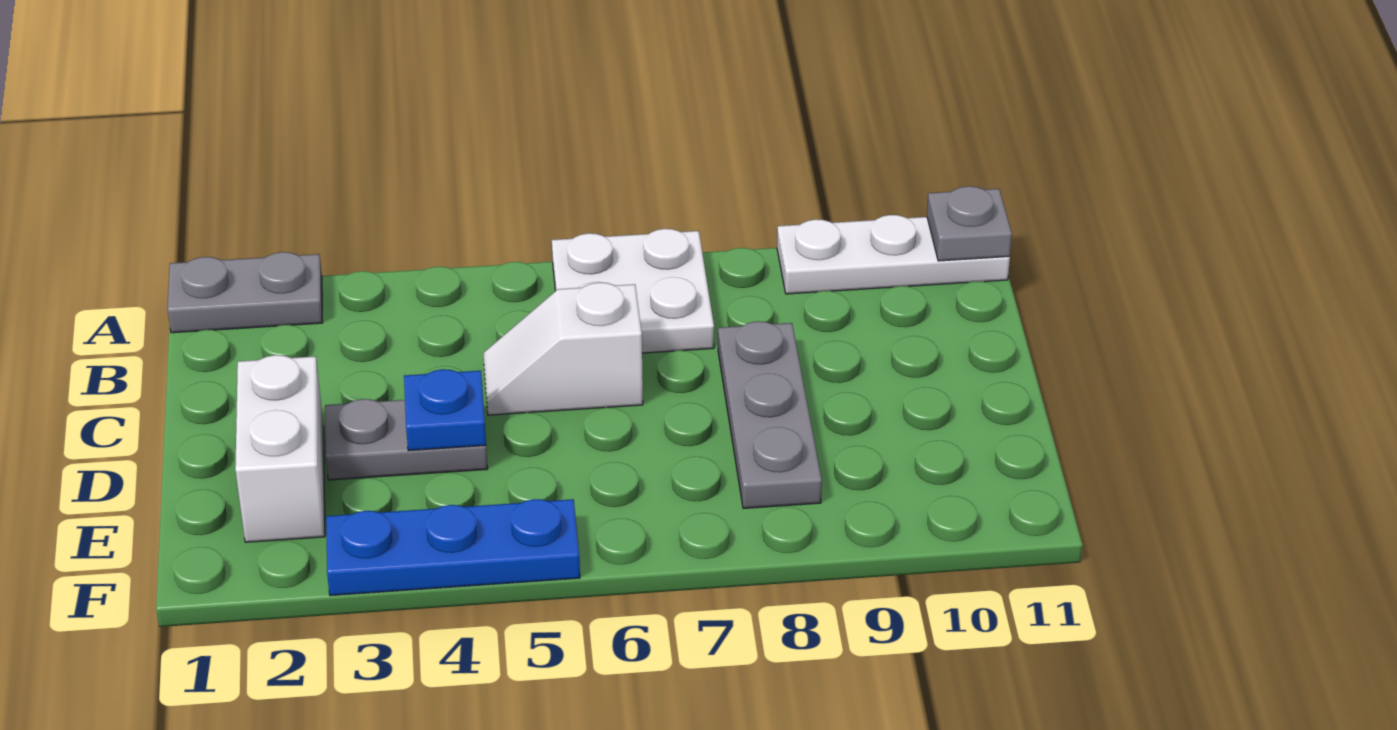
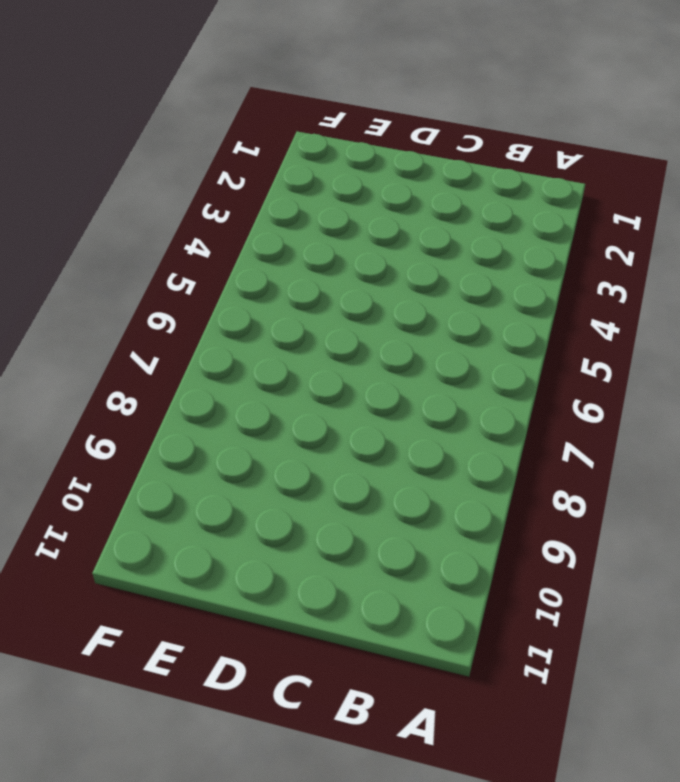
none -> grey 1x2 plate [168,252,323,333]
none -> white 2x2 plate [552,229,714,353]

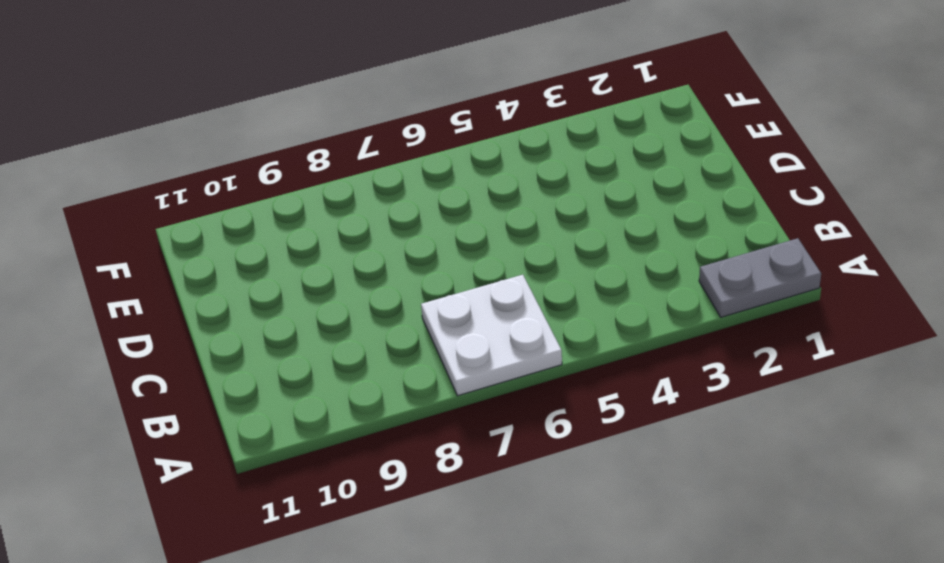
none -> white 1x3 plate [777,215,1010,294]
none -> white 1x2 slope [483,282,643,415]

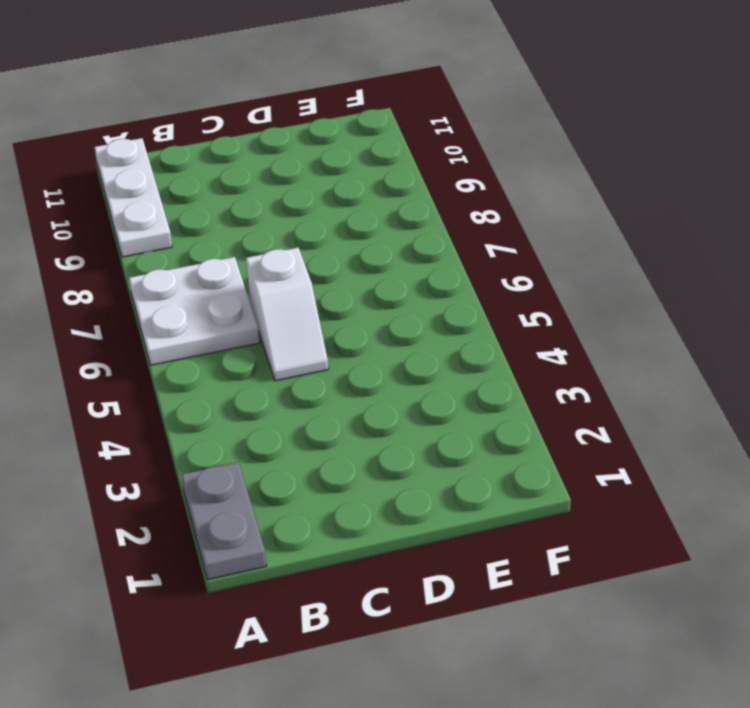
none -> grey 1x3 plate [718,321,822,508]
none -> white 1x2 brick [235,355,325,542]

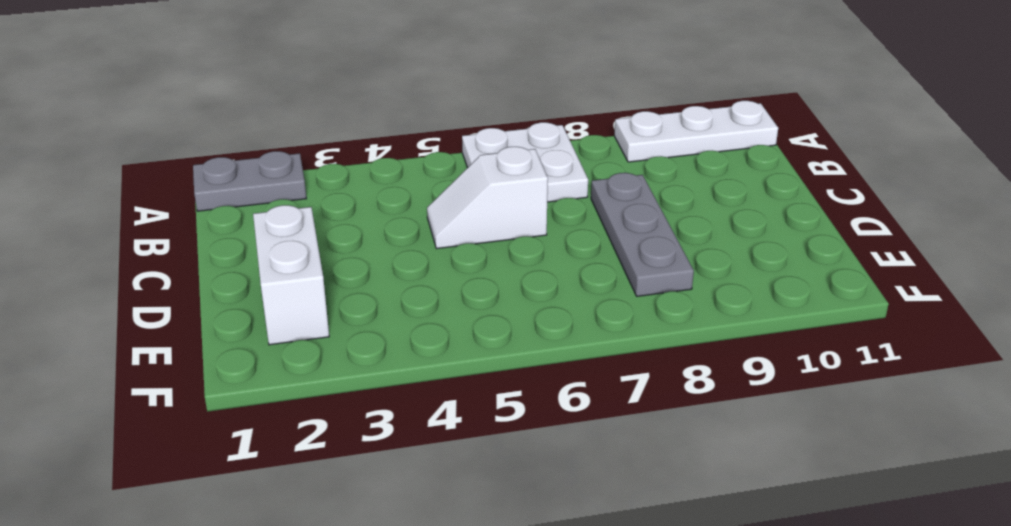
none -> grey 1x2 plate [325,399,488,480]
none -> blue 1x3 plate [326,499,580,596]

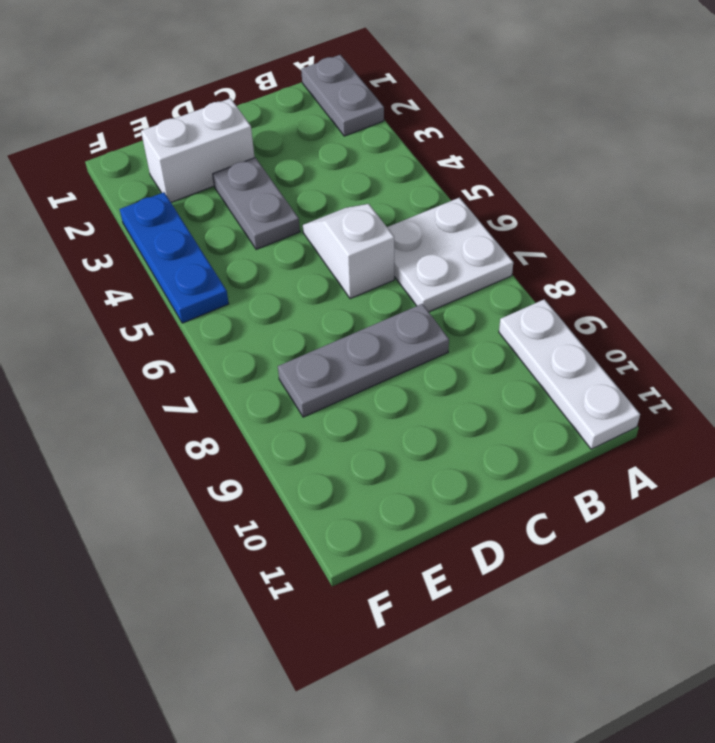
none -> grey 1x1 plate [927,186,1012,261]
none -> blue 1x1 plate [404,369,486,451]

